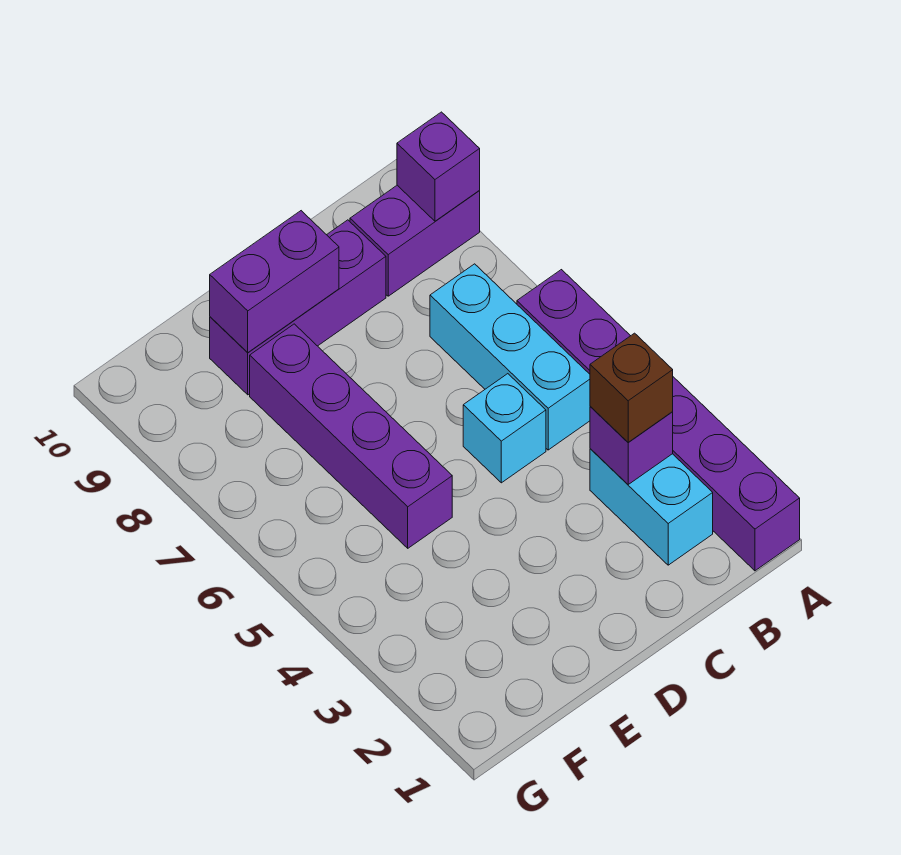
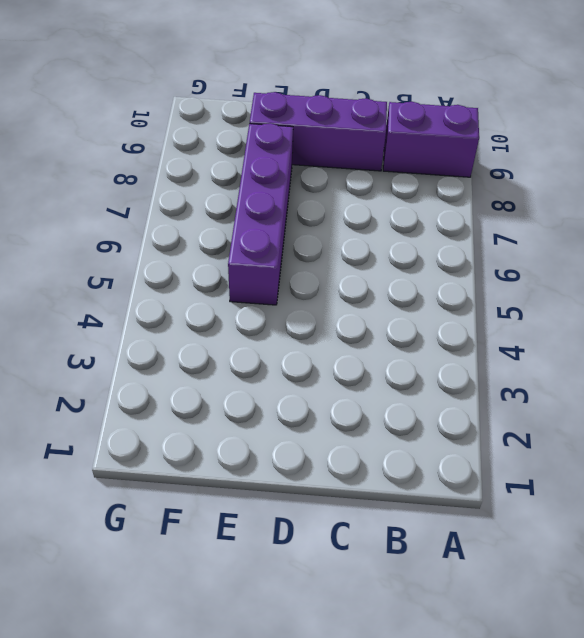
none -> purple 1x6 brick [517,270,800,571]
none -> cyan 1x2 brick [590,449,713,565]

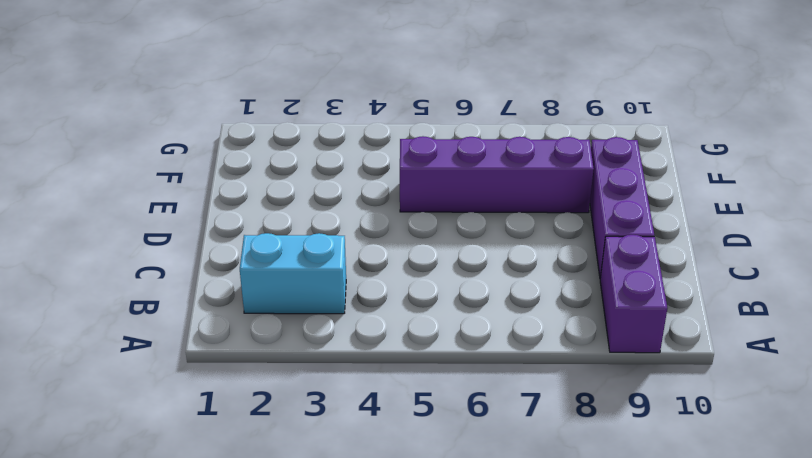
none -> purple 1x6 brick [517,270,800,571]
none -> cyan 1x3 brick [430,264,590,450]

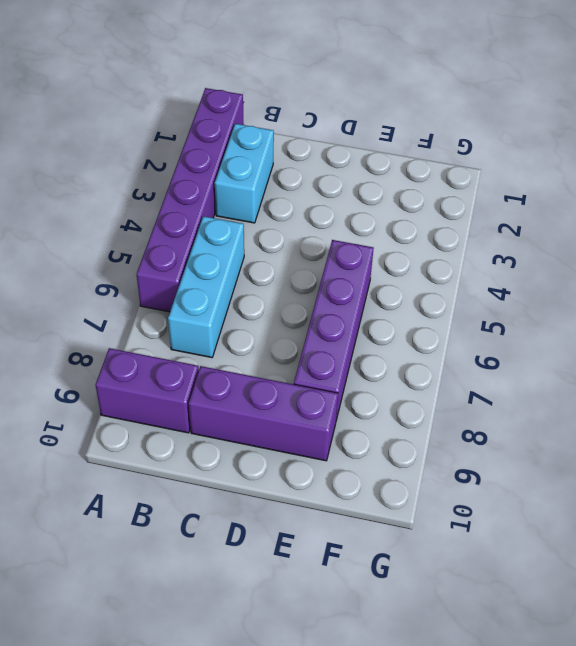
none -> cyan 1x1 brick [463,374,546,483]
none -> purple 1x1 brick [397,112,480,221]

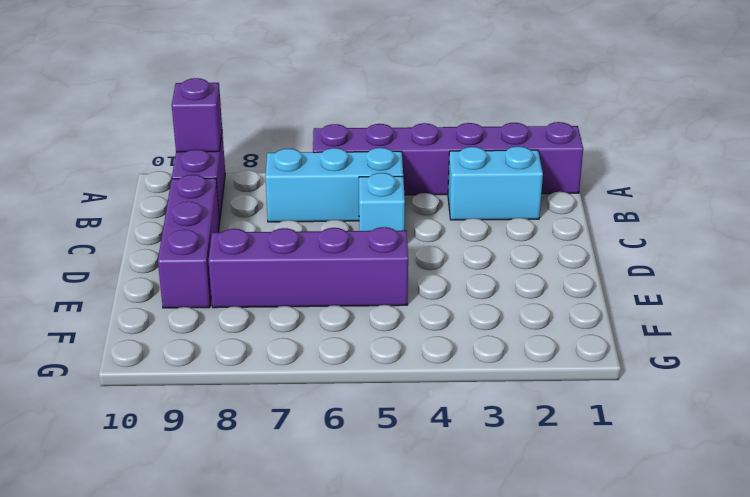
none -> purple 1x1 brick [590,406,673,484]
none -> purple 1x2 brick [210,211,339,353]

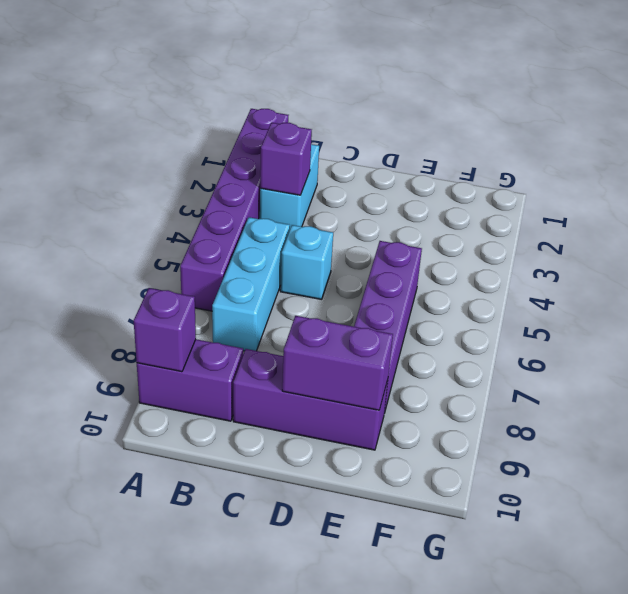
none -> brown 1x1 brick [590,333,673,442]

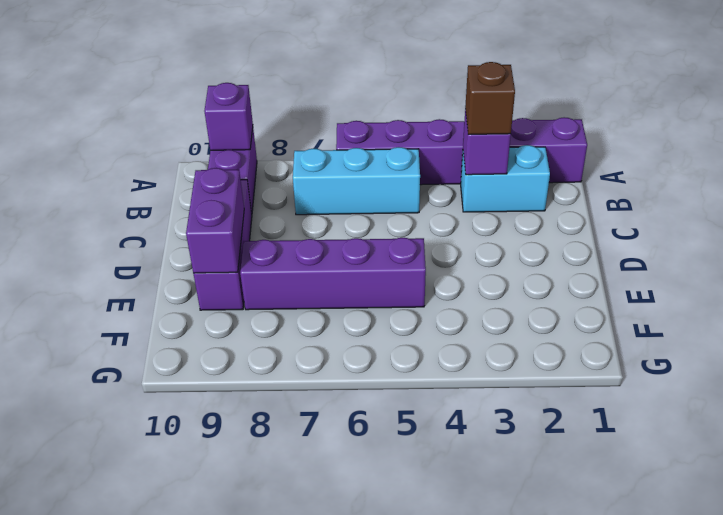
none -> cyan 1x1 brick [463,374,546,483]

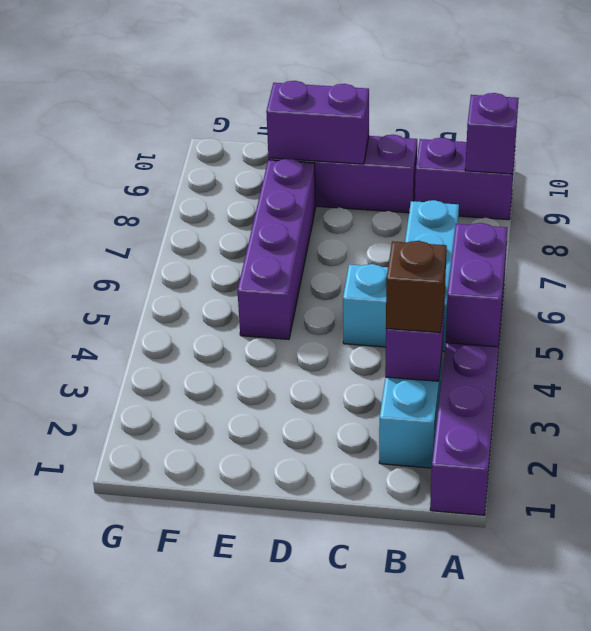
purple 1x2 brick [446,223,507,347] -> none

